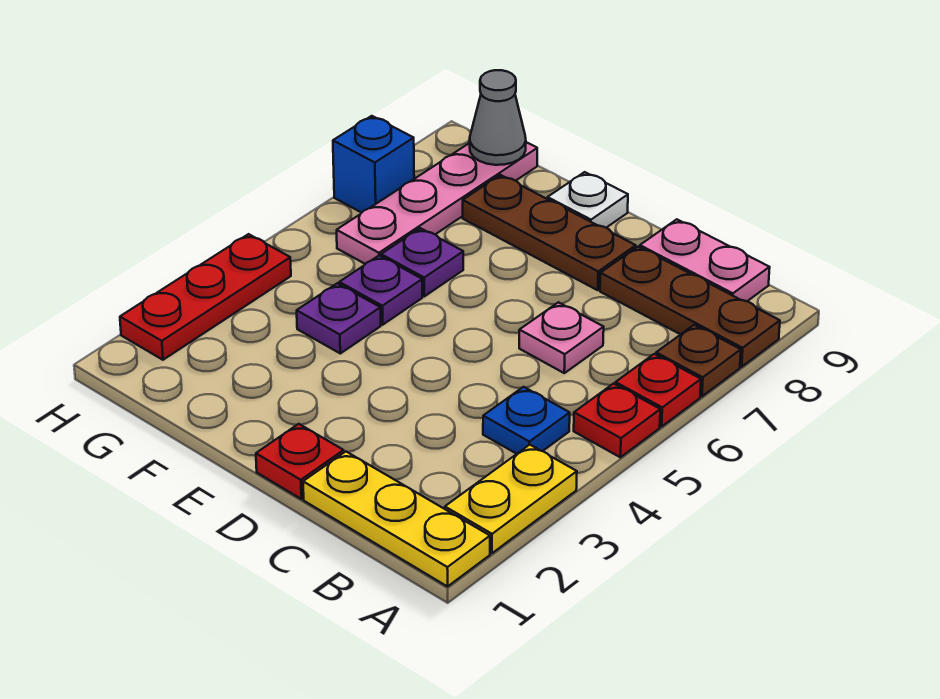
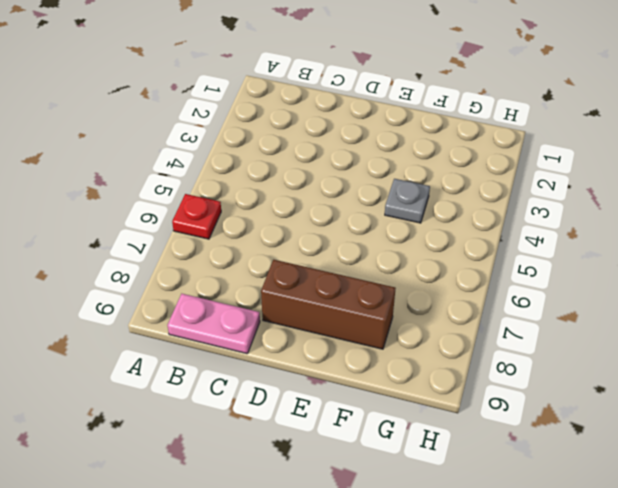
brown 1x3 brick [261,260,396,349] -> brown 1x3 plate [463,175,636,290]
grey 1x1 plate [385,179,430,223] -> purple 1x1 plate [297,283,381,353]
none -> yellow 1x3 plate [303,452,490,586]
none -> yellow 1x2 plate [445,445,577,553]
none -> red 1x1 plate [574,384,660,457]

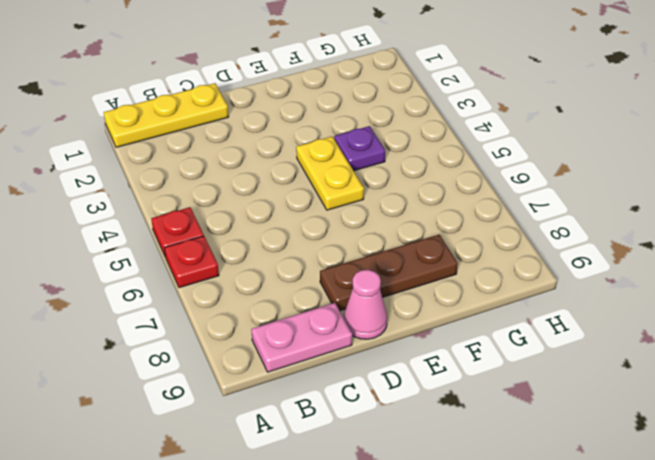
pink 1x1 cone [344,270,387,339] -> none
yellow 1x2 plate [296,137,364,210] -> yellow 1x2 plate moved to [445,445,577,553]
none -> brown 1x1 plate [656,325,741,396]
none -> brown 1x3 plate [600,247,780,367]
none -> blue 1x1 plate [483,387,570,454]

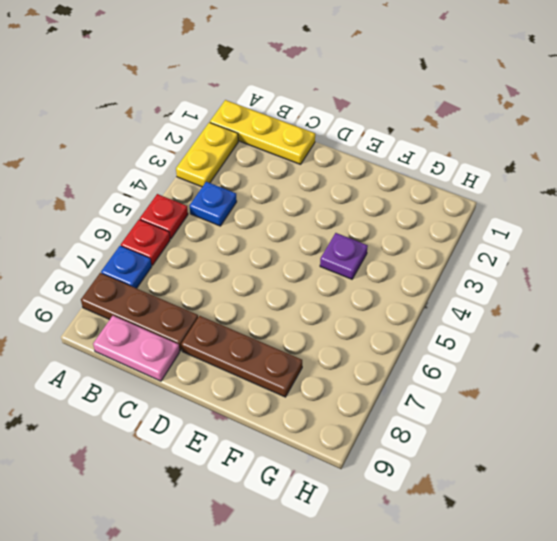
blue 1x1 plate [101,246,152,288] -> brown 1x1 plate [656,325,741,396]
none -> pink 1x1 plate [519,302,604,373]
none -> red 1x1 plate [256,424,344,499]
none -> white 1x1 plate [547,172,628,228]

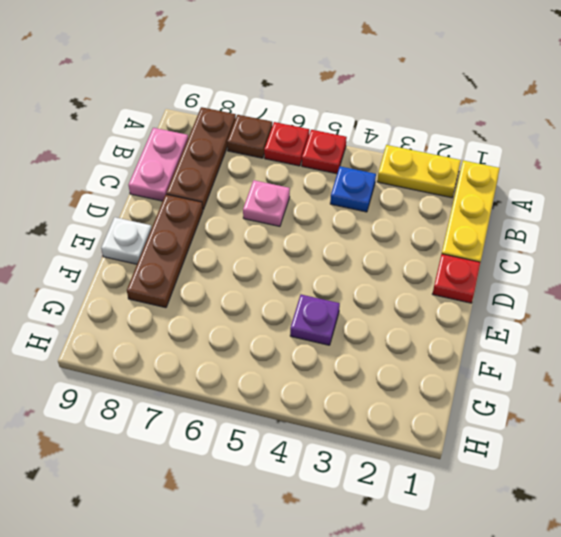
none -> purple 1x1 plate [339,256,422,325]
none -> purple 1x1 plate [381,228,463,296]
none -> pink 1x4 plate [337,142,537,264]

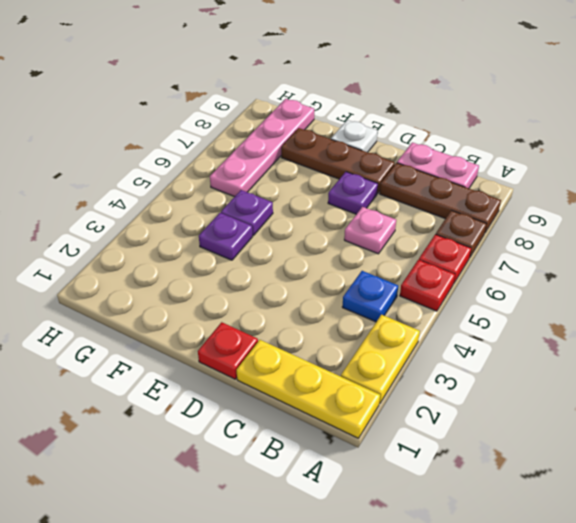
purple 1x1 plate [328,172,378,214] -> purple 1x1 plate moved to [381,228,463,296]
none -> red 1x3 plate [120,234,291,360]
none -> blue 1x1 brick [333,116,414,213]
none -> grey 1x1 cone [470,70,526,165]

